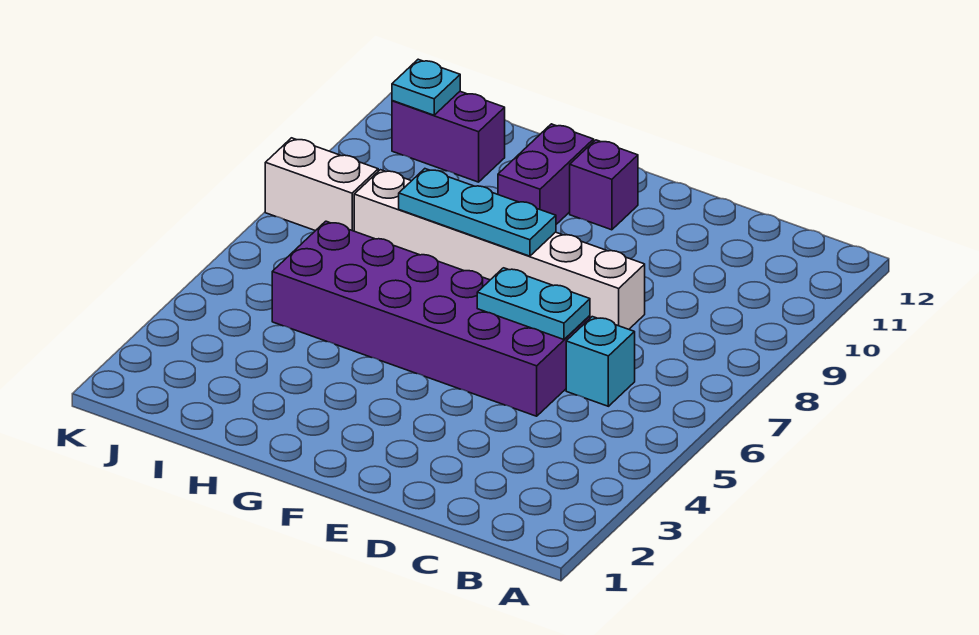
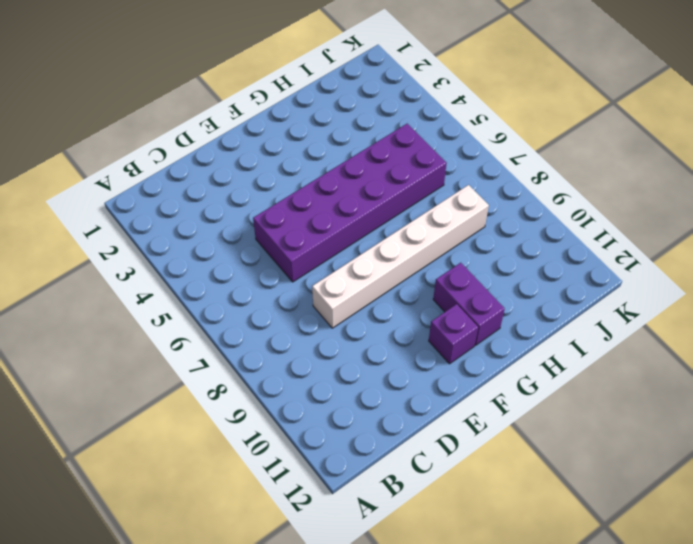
none -> cyan 1x1 brick [566,317,635,406]
none -> purple 1x2 brick [392,91,505,182]

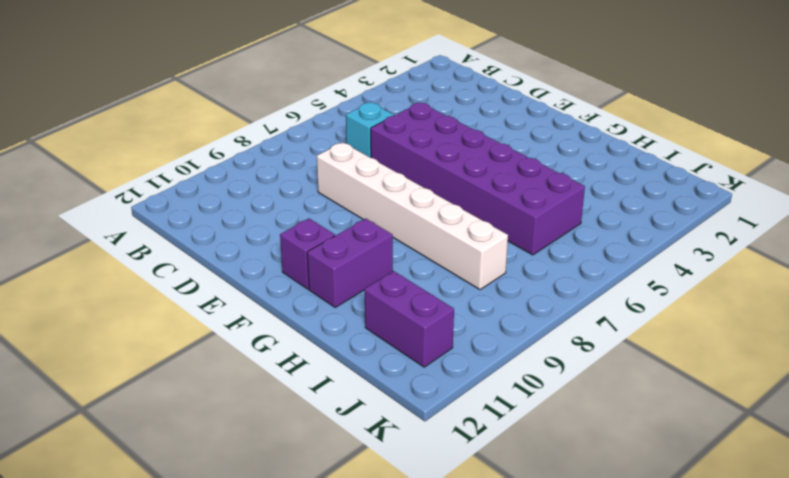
none -> white 1x2 brick [265,138,378,231]
none -> cyan 1x2 plate [477,268,590,339]

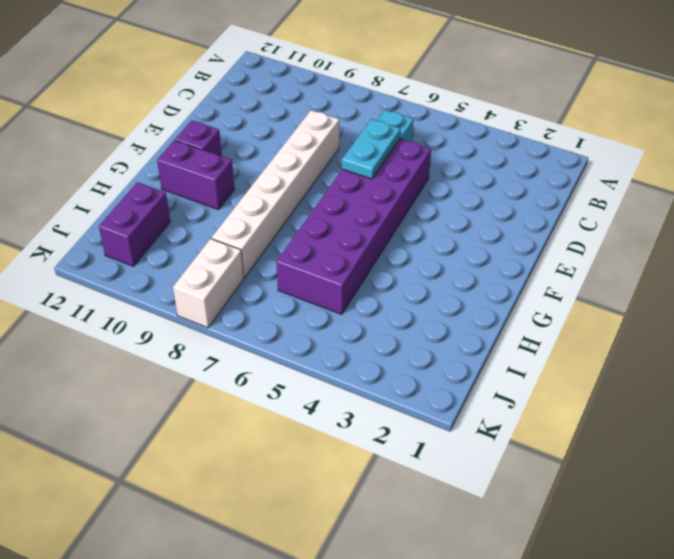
none -> cyan 1x3 plate [399,169,556,256]
none -> cyan 1x1 plate [392,59,460,115]

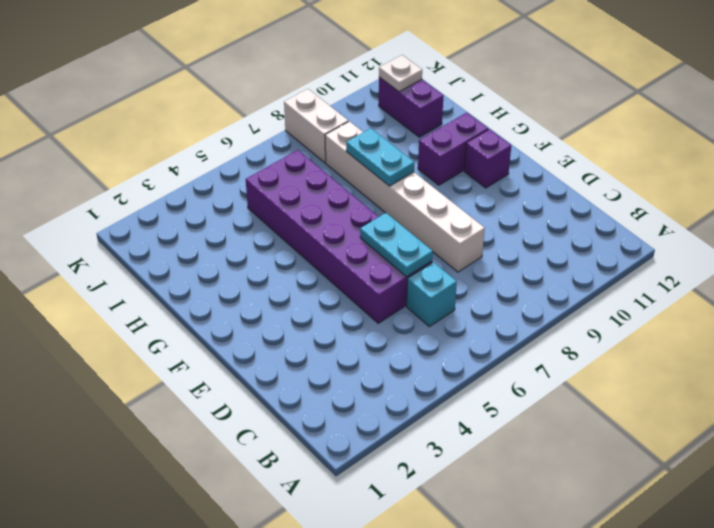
cyan 1x2 plate [346,128,414,186] -> cyan 1x3 plate [399,169,556,256]
white 1x1 plate [379,55,422,92] -> cyan 1x1 plate [392,59,460,115]

